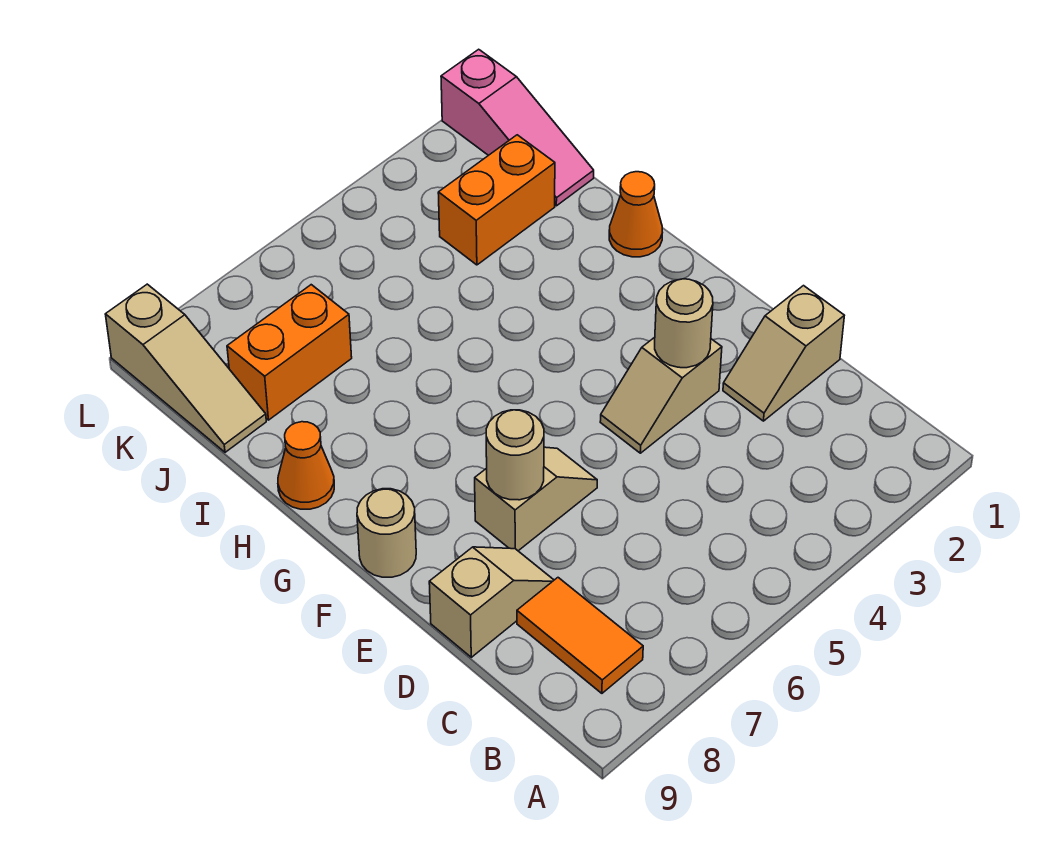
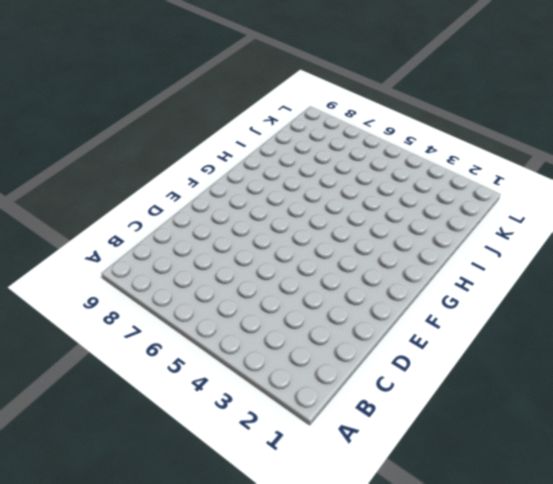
none -> orange 1x2 tile [517,578,643,693]
none -> tan 1x2 slope [723,286,844,421]
none -> tan 1x2 slope [429,547,554,657]

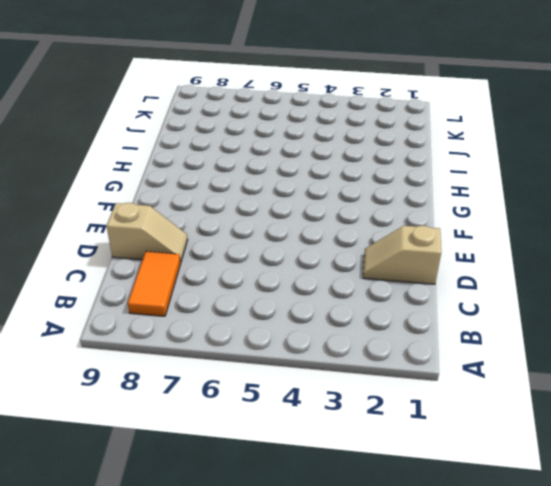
none -> tan 1x2 slope [600,337,722,453]
none -> tan 1x2 slope [475,447,597,551]
none -> tan 1x1 round brick [357,489,416,577]

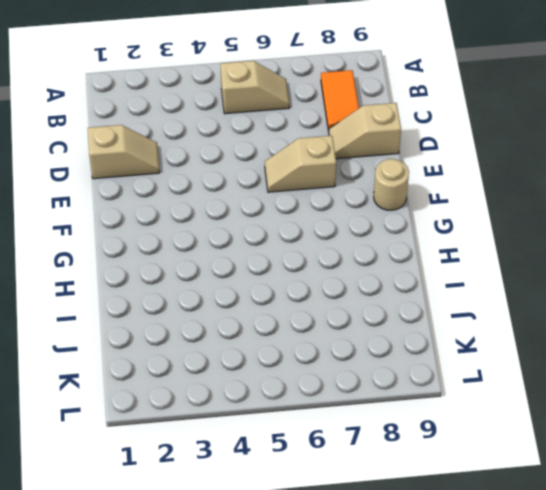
tan 1x2 slope [220,61,290,114] -> tan 1x2 slope moved to [600,337,722,453]
none -> orange 1x1 cone [609,172,663,257]
none -> orange 1x1 cone [278,422,334,509]
none -> pink 1x3 slope [441,49,594,206]

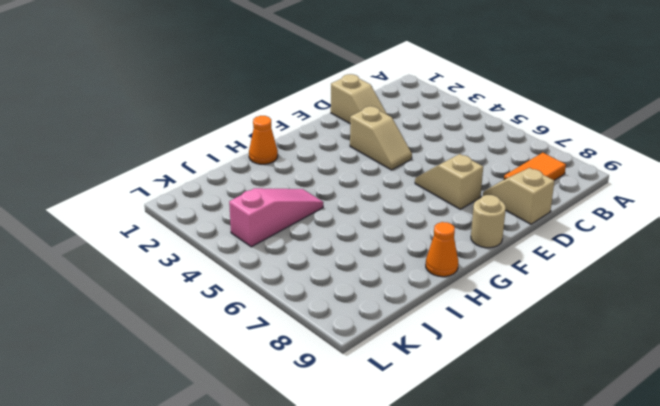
pink 1x3 slope [229,188,323,247] -> pink 1x3 slope moved to [441,49,594,206]
none -> orange 1x2 brick [438,135,555,265]
none -> orange 1x2 brick [227,285,352,420]
none -> tan 1x3 slope [105,284,266,452]

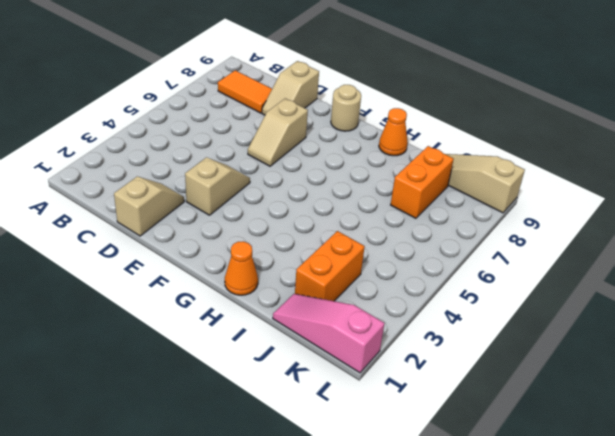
none -> tan 1x1 round brick [655,279,713,368]
none -> tan 1x1 round brick [486,410,544,500]

